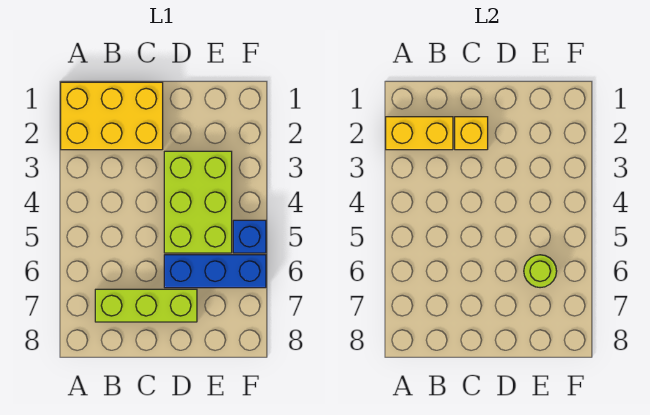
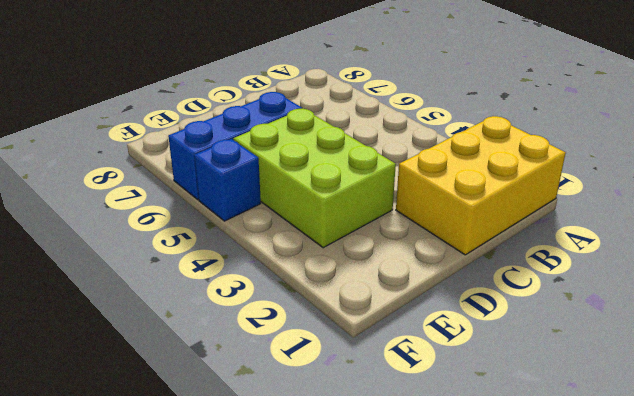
none -> lime 1x3 brick [95,289,197,322]
none -> yellow 1x2 brick [386,117,453,150]

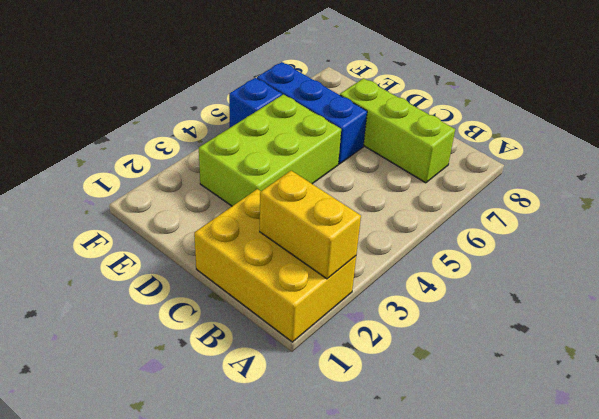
none -> yellow 1x1 brick [455,117,488,150]
none -> lime 1x1 round brick [524,255,557,288]

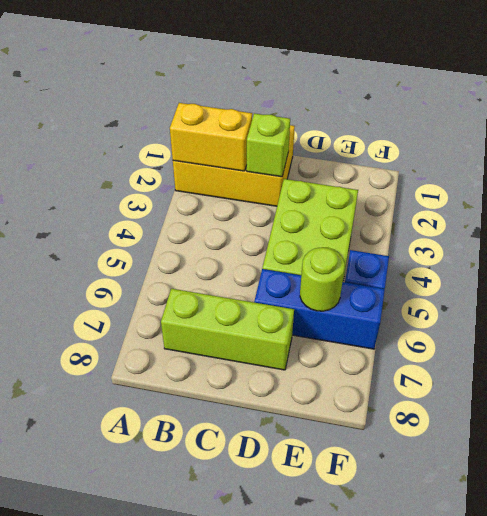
lime 1x1 brick [247,113,290,177] -> yellow 1x1 brick [455,117,488,150]

